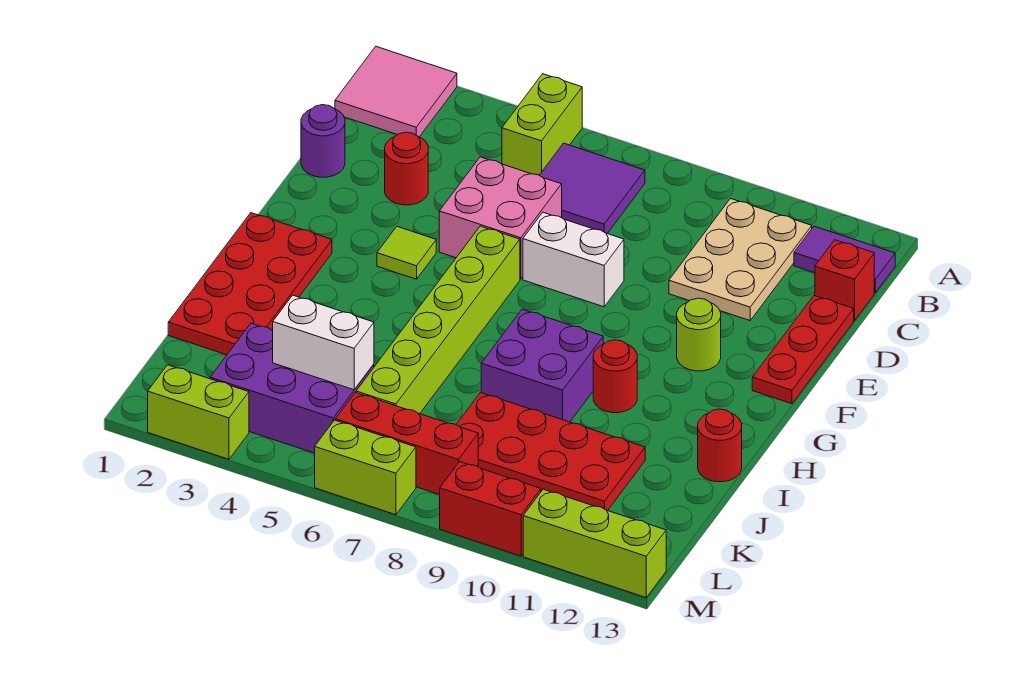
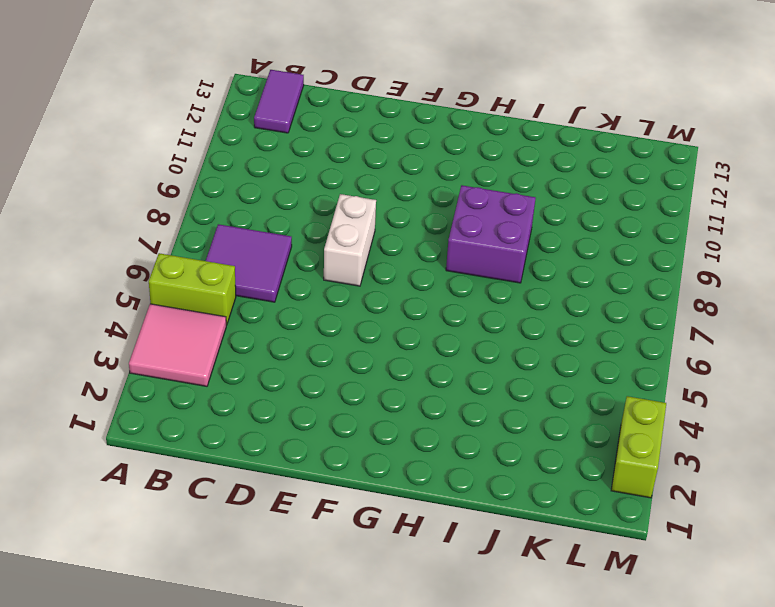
pink 2x2 tile [129,304,226,386] -> pink 2x2 tile moved to [335,47,457,137]
none -> tan 2x3 plate [669,199,812,320]
none -> red 1x1 brick [815,240,874,321]
none -> purple 1x1 round brick [301,105,345,177]

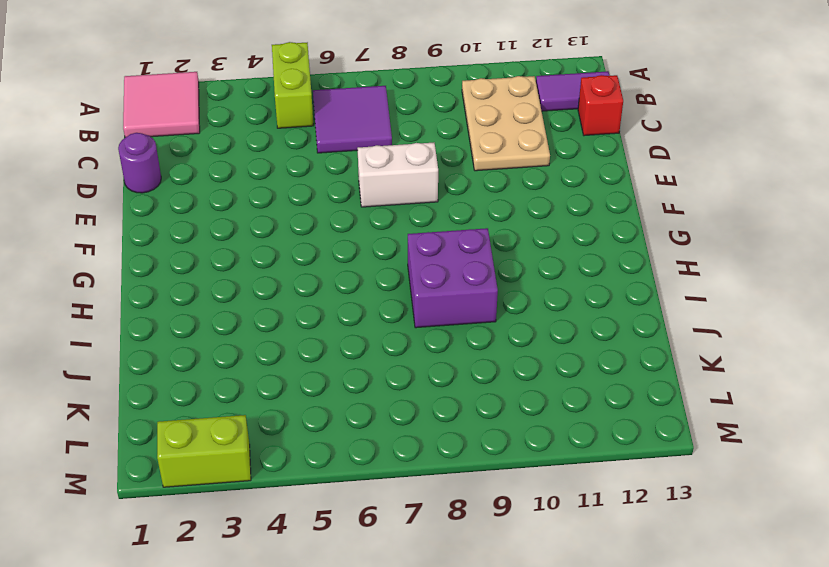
none -> red 1x1 round brick [385,132,428,205]
none -> pink 2x2 brick [439,157,562,279]
none -> red 1x3 plate [752,296,854,404]

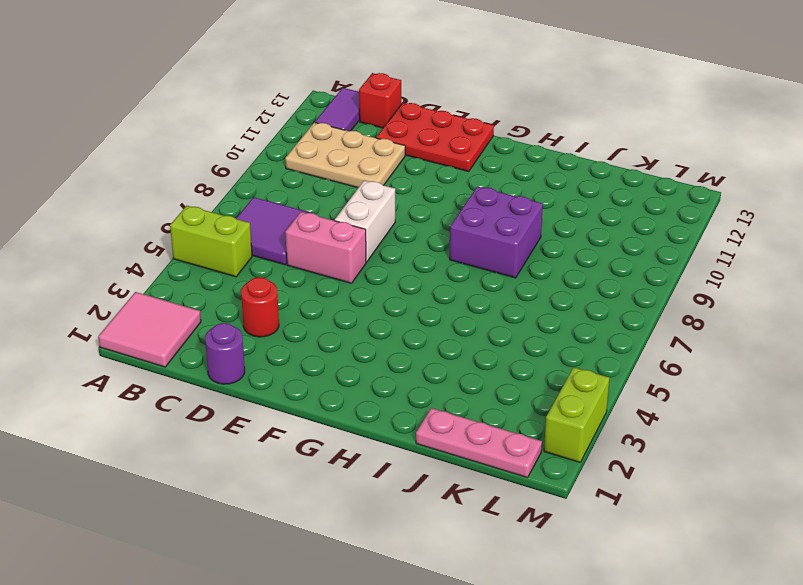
pink 1x2 brick [285,212,366,283] -> pink 2x2 brick [439,157,562,279]
red 2x3 plate [376,103,494,172] -> red 1x3 plate [752,296,854,404]
pink 1x3 plate [416,408,542,478] -> red 2x4 plate [168,213,332,355]
none -> lime 1x1 tile [377,227,436,279]
none -> lime 1x6 brick [356,226,520,414]
none -> lime 1x1 round brick [677,298,721,371]

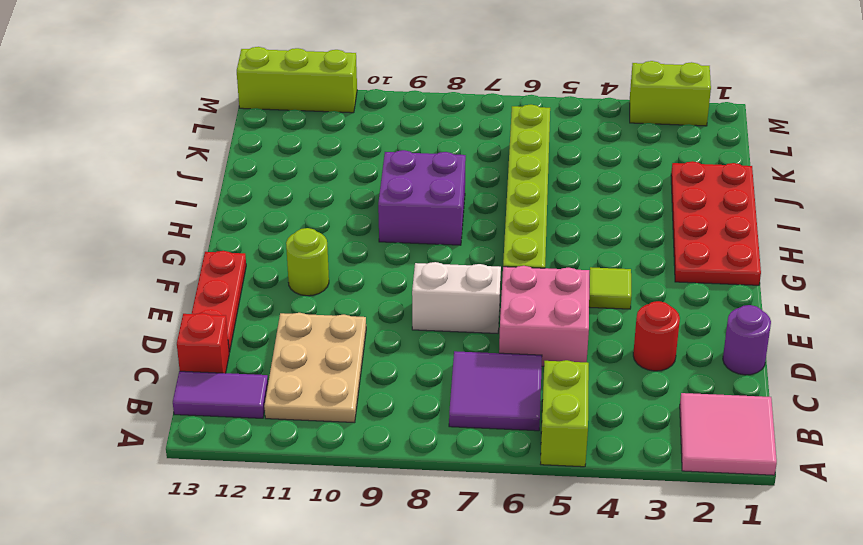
none -> red 1x1 round brick [593,340,637,413]
none -> red 1x1 round brick [698,409,742,482]
none -> red 2x4 plate [456,393,645,511]

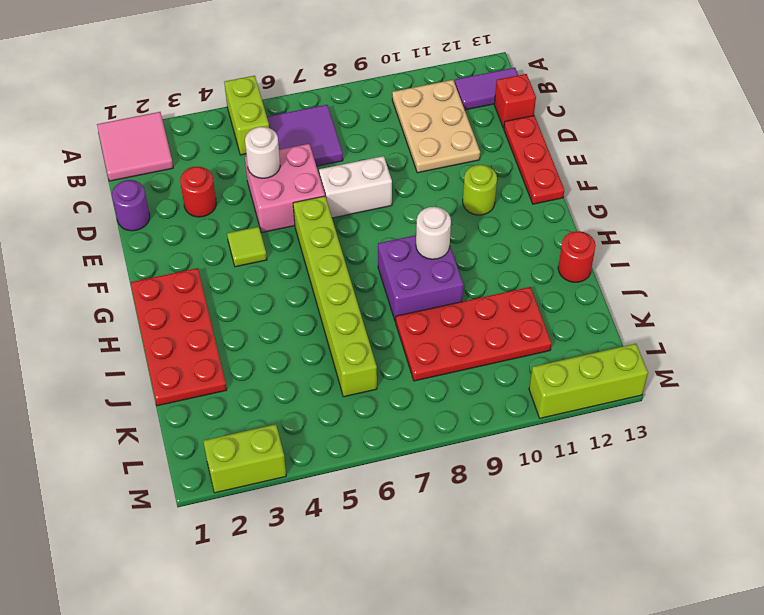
white 1x1 round brick [245,127,280,178] -> none
white 1x1 round brick [416,207,451,259] -> none
none -> red 1x1 round brick [593,340,637,413]
none -> purple 2x3 brick [210,323,374,453]
none -> red 1x3 brick [335,392,478,495]

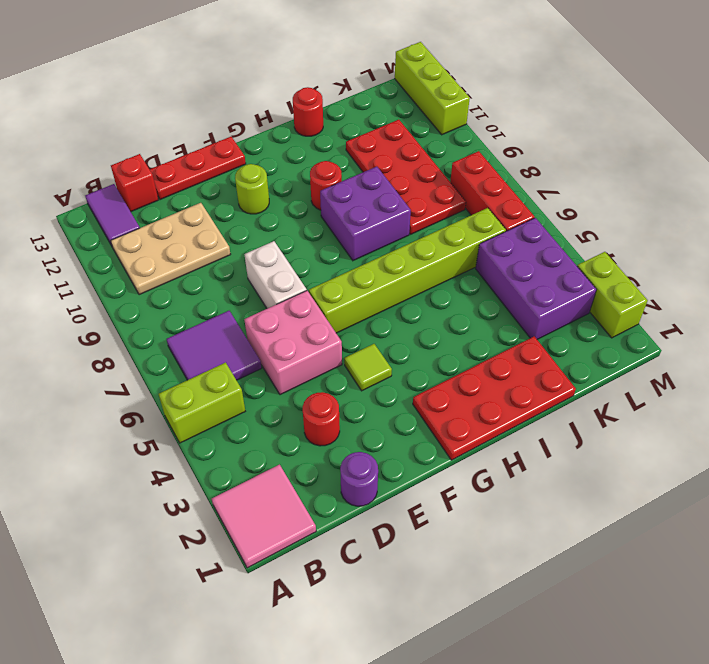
none -> lime 1x2 brick [315,420,416,515]
none -> red 1x2 brick [440,462,541,556]
none -> white 1x2 brick [272,295,374,390]

